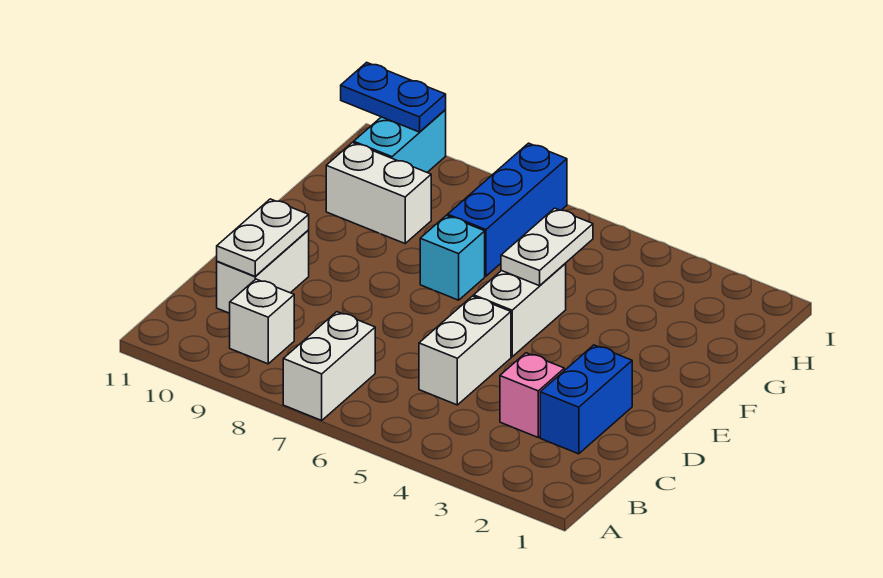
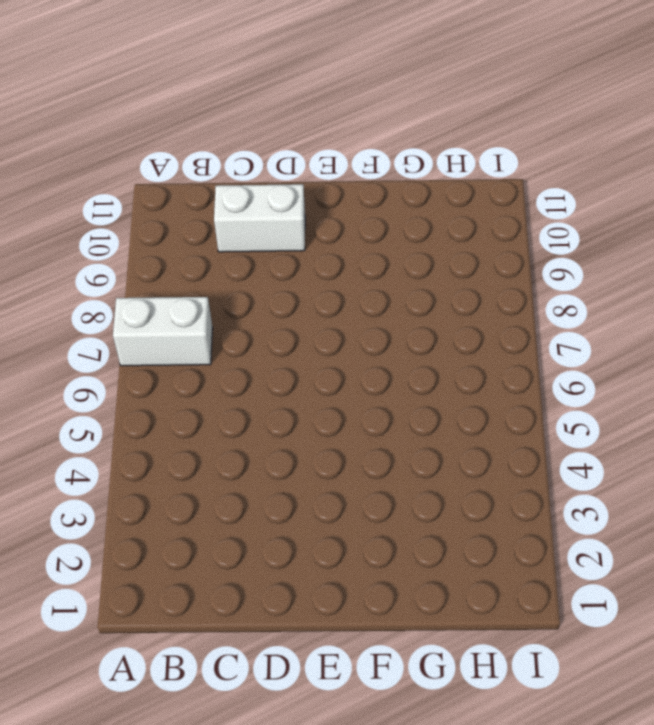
none -> white 1x1 brick [230,279,294,364]
none -> blue 1x2 brick [540,345,632,454]
none -> pink 1x1 brick [500,353,564,437]

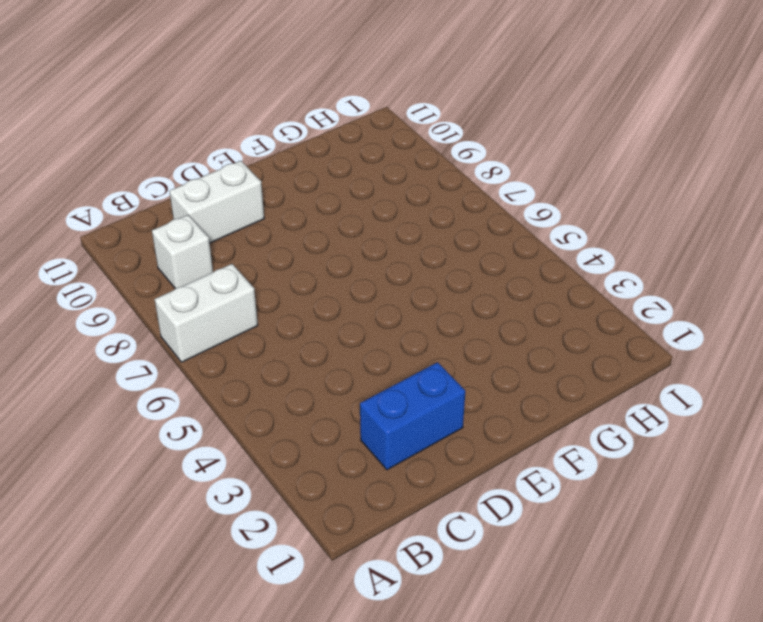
none -> pink 1x1 brick [500,353,564,437]
none -> white 1x2 brick [419,296,511,405]
none -> white 1x2 brick [474,264,566,357]

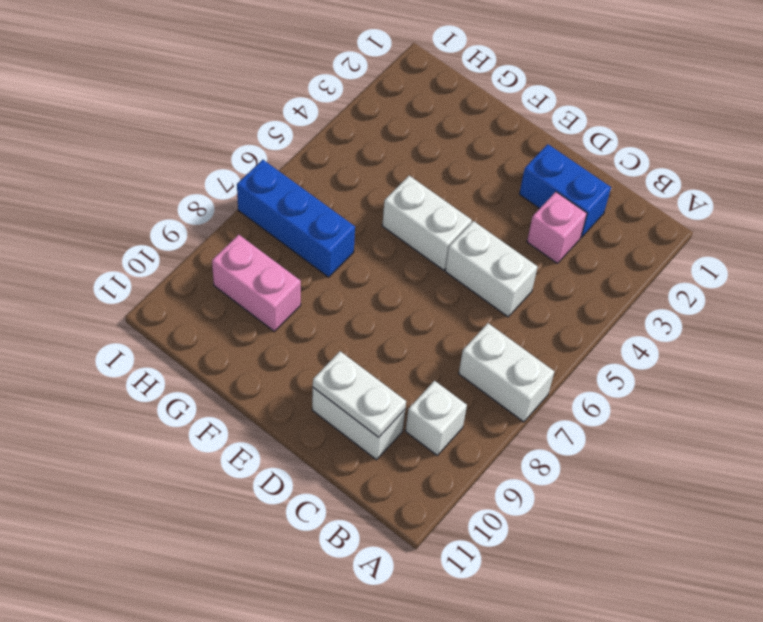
pink 1x2 brick [212,235,301,331] -> white 1x2 brick [326,143,431,243]
none -> cyan 1x1 brick [420,215,485,300]
none -> cyan 1x2 brick [354,110,446,172]
none -> white 1x2 plate [501,208,593,286]

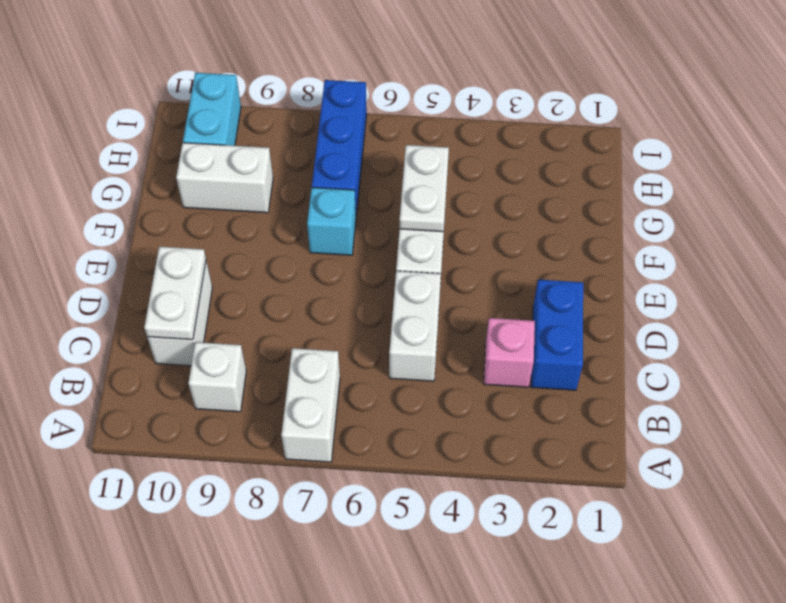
none -> blue 1x2 plate [341,62,446,132]

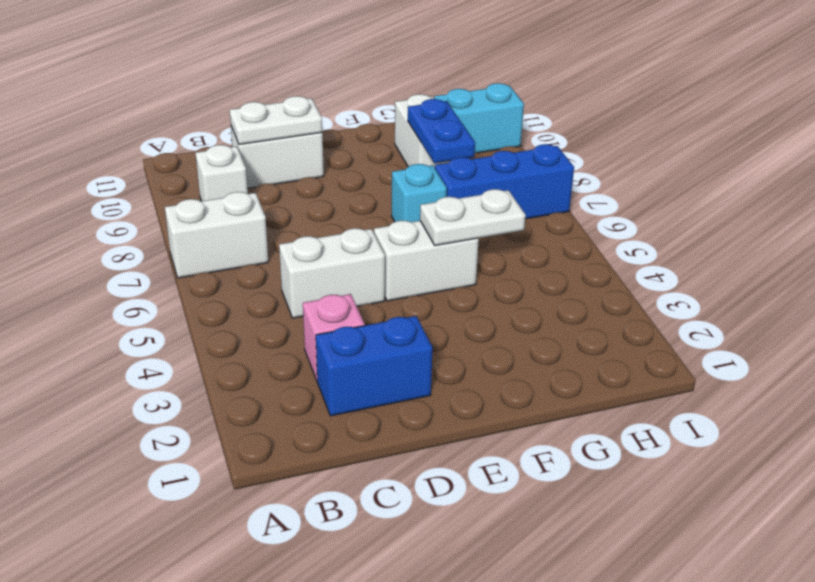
blue 1x2 plate [408,99,475,163] -> blue 1x2 plate moved to [341,62,446,132]

